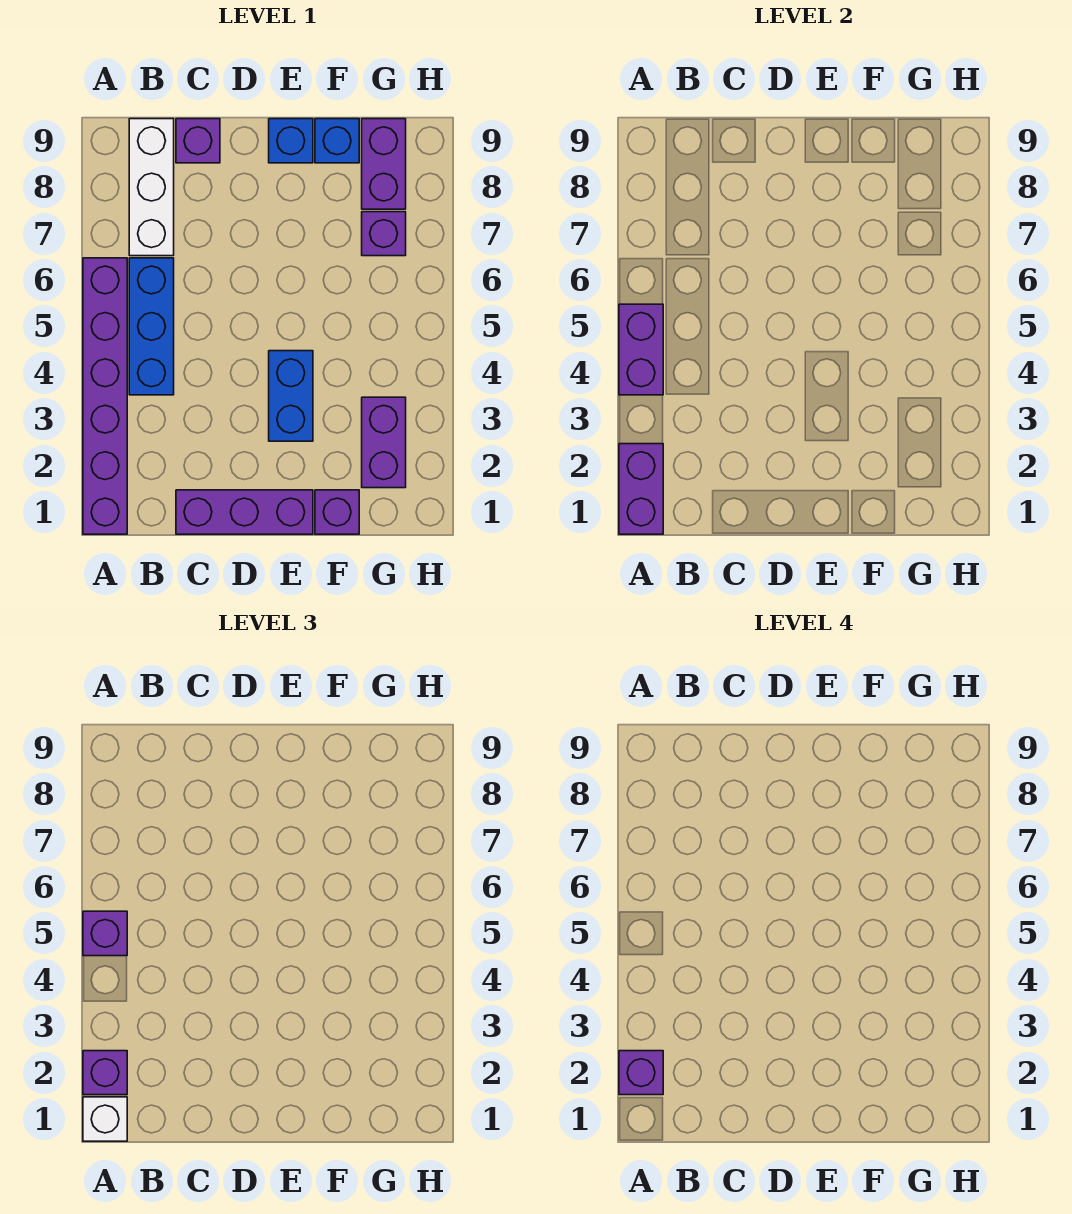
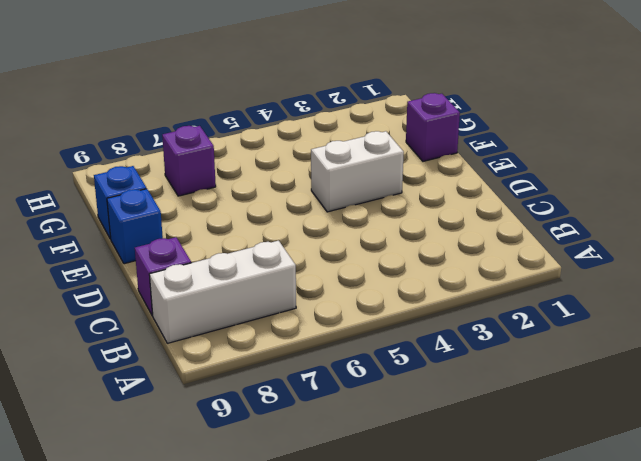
white 1x2 brick [311,131,404,212] -> blue 1x2 brick [269,351,313,441]
none -> purple 1x6 brick [83,258,127,534]
none -> blue 1x3 brick [129,258,174,395]
none -> purple 1x3 brick [176,490,313,534]

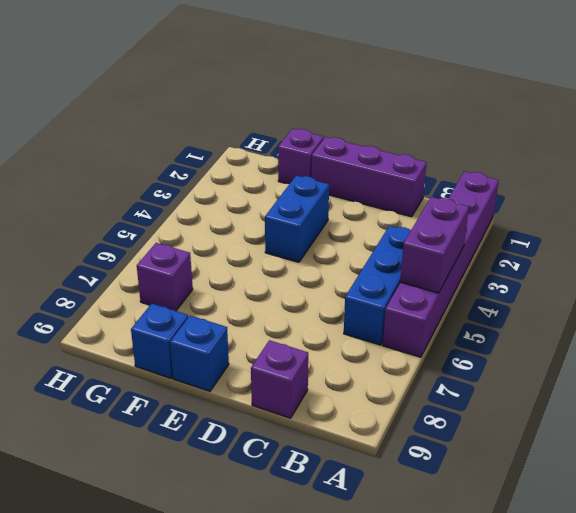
none -> white 1x3 brick [129,119,174,256]
none -> purple 1x2 brick [362,397,406,488]
none -> purple 1x2 brick [362,119,406,209]

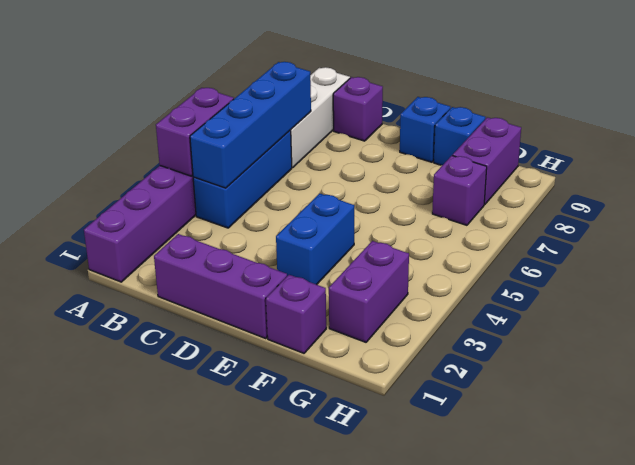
blue 1x4 brick [190,62,311,188] -> none
none -> purple 1x2 brick [619,444,663,534]
none -> white 1x1 brick [83,1097,127,1141]
none -> purple 1x1 brick [83,1051,127,1095]

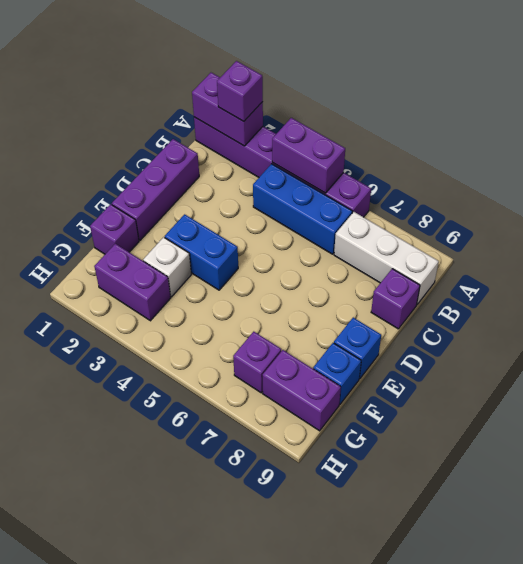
white 1x1 brick [143,237,191,297] -> white 1x1 brick moved to [83,1097,127,1141]
none -> purple 1x1 brick [83,911,127,956]
none -> purple 1x1 brick [619,1051,663,1095]

